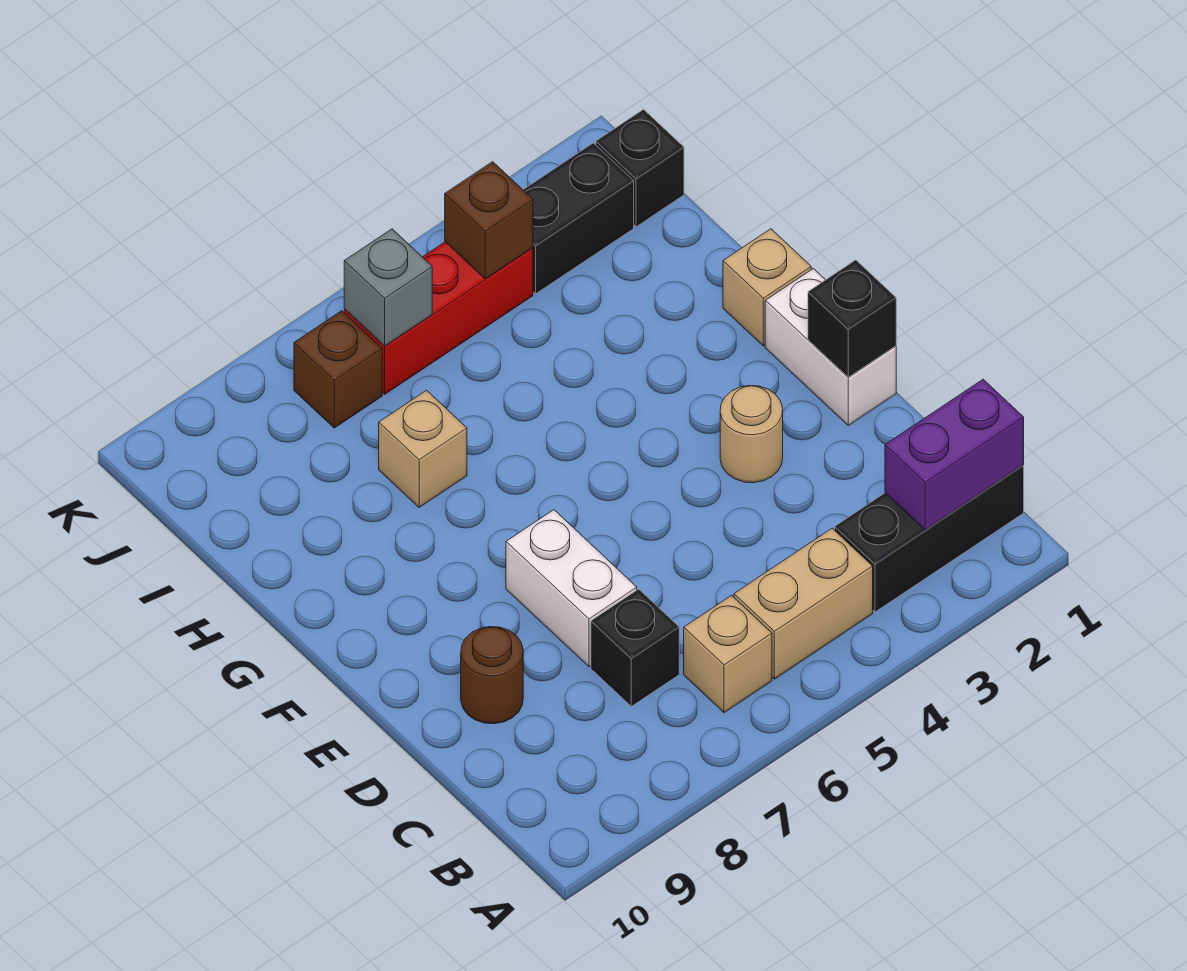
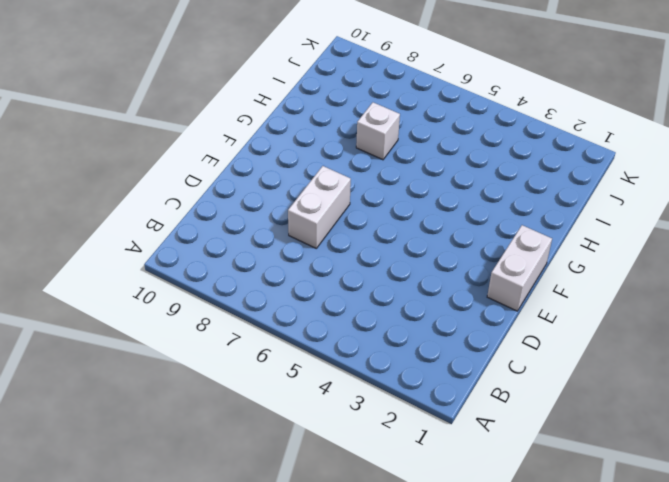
white 1x1 brick [356,102,400,160] -> tan 1x1 brick [379,390,467,507]
none -> black 1x3 brick [835,466,1024,612]
none -> tan 1x2 brick [734,528,873,679]
none -> tan 1x1 brick [684,595,772,713]

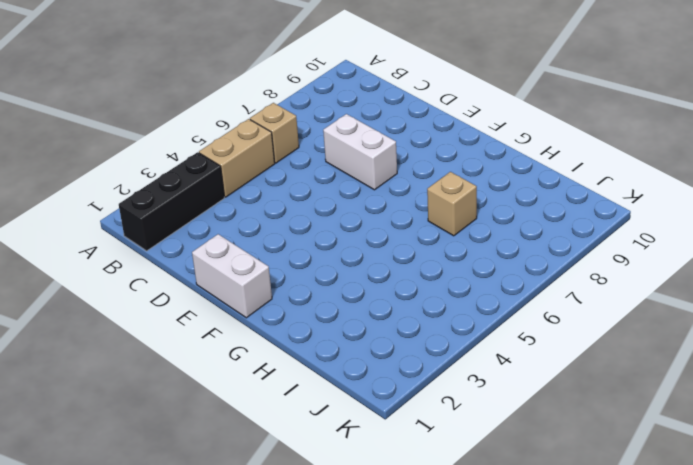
none -> black 1x1 brick [591,589,679,706]
none -> brown 1x1 round brick [461,627,523,724]
none -> tan 1x1 round brick [720,385,783,483]

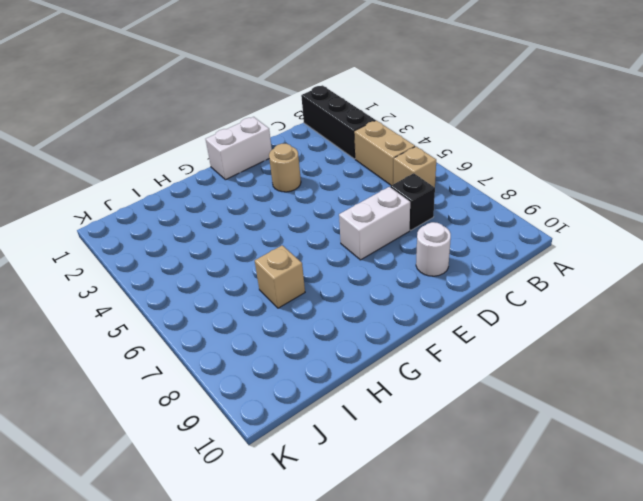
white 1x1 round brick [416,222,451,276] -> brown 1x1 round brick [461,627,523,724]
none -> tan 1x1 brick [723,229,811,346]
none -> black 1x1 brick [596,109,684,227]
none -> black 1x2 brick [523,143,634,294]

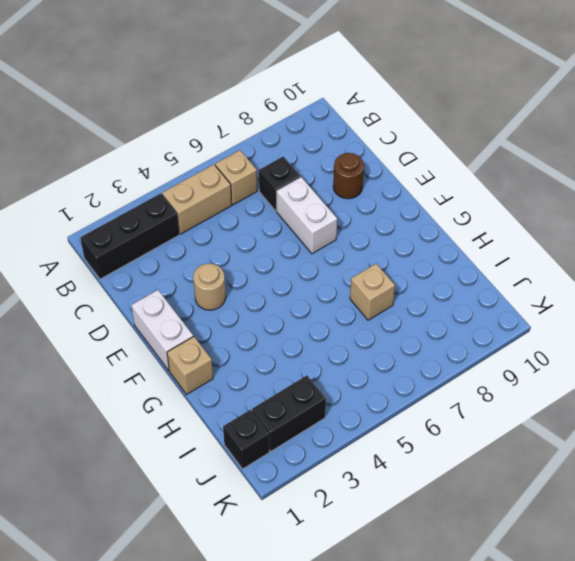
none -> red 1x3 brick [344,242,533,394]
none -> brown 1x1 brick [294,311,382,428]
none -> purple 1x2 brick [885,379,1024,530]

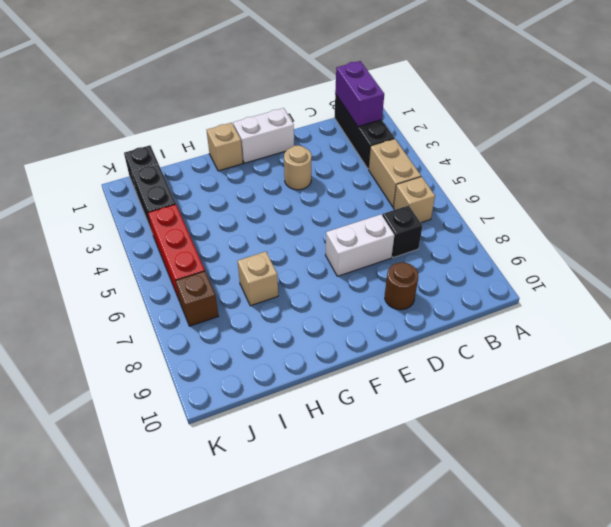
none -> black 1x1 brick [808,260,896,377]
none -> brown 1x1 brick [445,162,533,279]
none -> grey 1x1 brick [344,229,432,346]

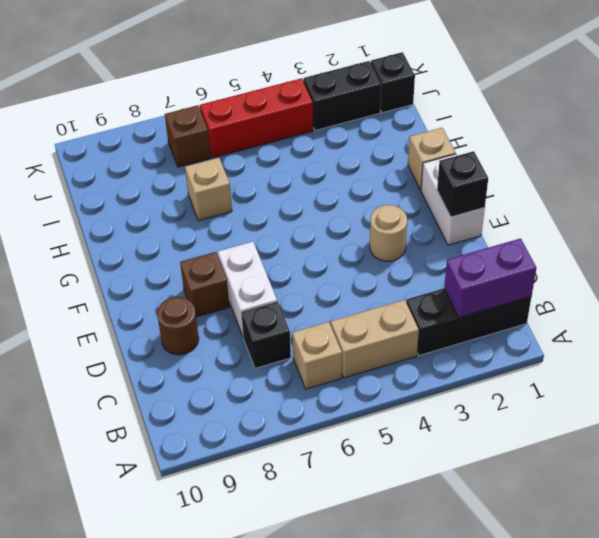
brown 1x1 brick [180,252,229,317] -> brown 1x1 brick moved to [445,162,533,279]
none -> grey 1x1 brick [344,229,432,346]

